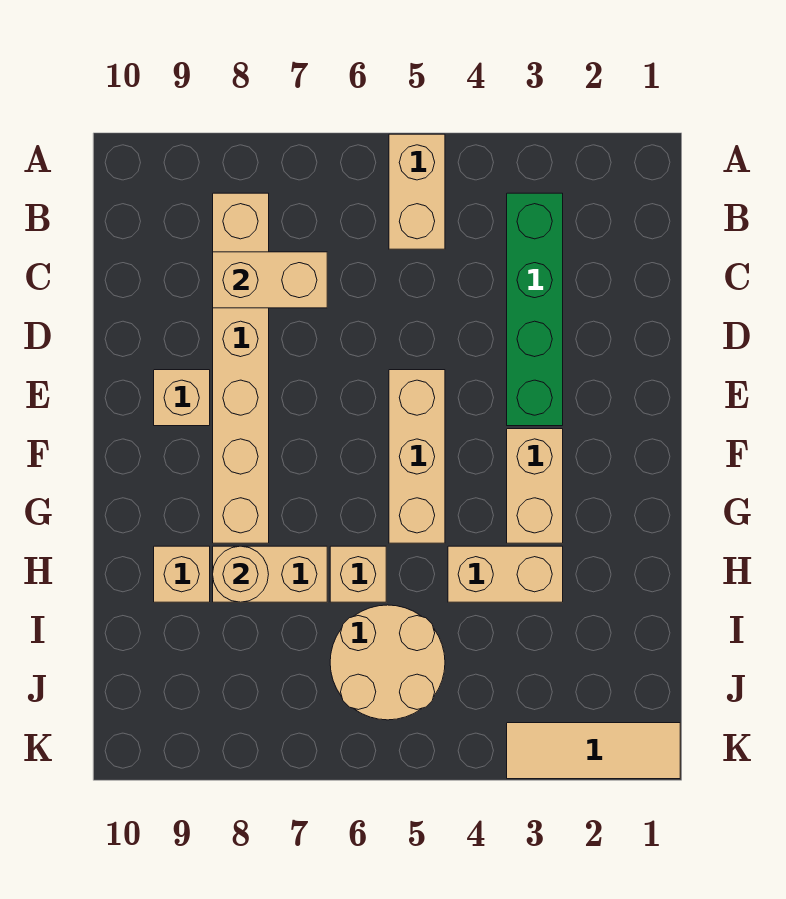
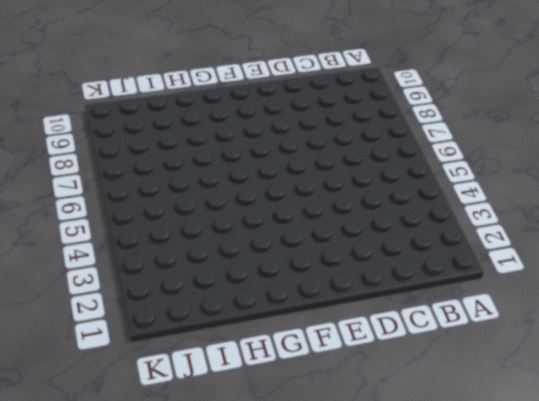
none -> tan 1x2 brick [389,134,445,249]
none -> green 1x4 brick [507,193,563,426]
none -> tan 1x6 brick [213,193,269,543]

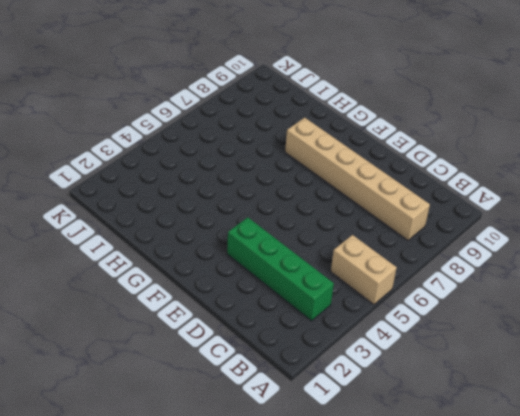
none -> tan 1x3 brick [389,370,445,543]
none -> tan 1x1 brick [154,370,210,426]
none -> tan 1x2 brick [507,429,563,543]

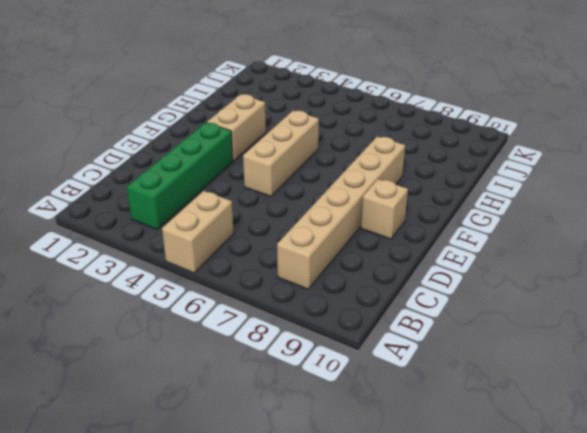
none -> tan 1x2 brick [448,546,563,602]
none -> tan 1x1 brick [330,546,386,602]
none -> tan 1x2 brick [213,546,327,602]

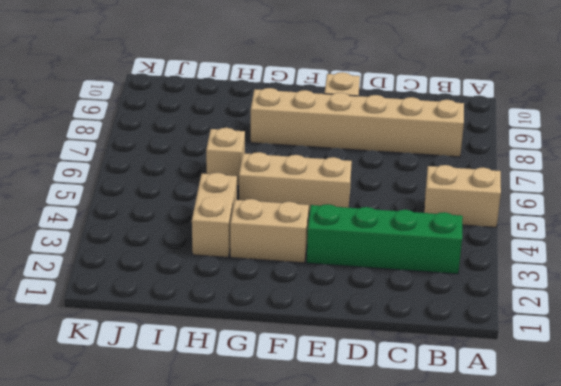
none -> tan 1x2 brick [213,546,327,602]
none -> tan 1x1 brick [154,546,210,602]
none -> tan 2x2 round brick [330,605,445,720]

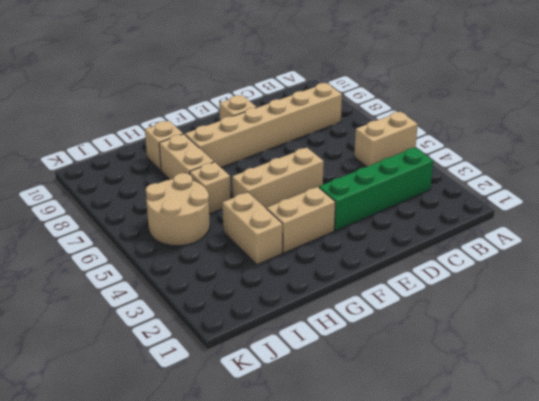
none -> tan 1x3 tile [507,723,680,779]
none -> tan 1x2 brick [213,252,327,308]
none -> tan 1x1 round brick [213,546,269,602]

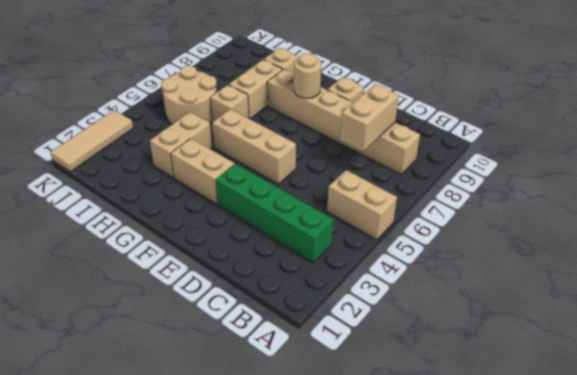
tan 1x1 round brick [294,53,321,98] -> tan 1x1 round brick moved to [213,546,269,602]

